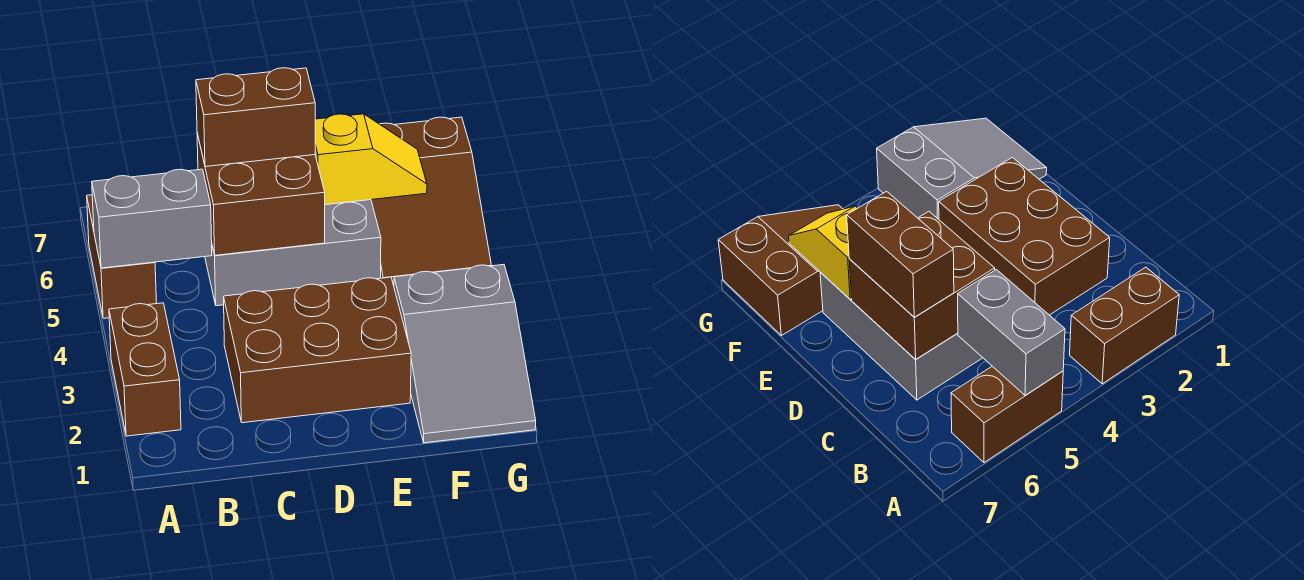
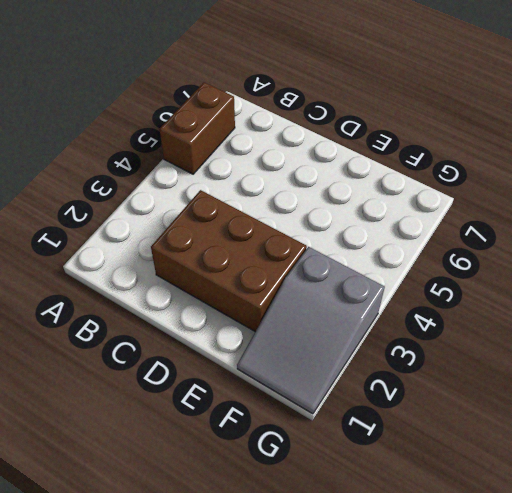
none -> brown 1x2 brick [109,303,181,436]
none -> grey 2x3 brick [205,200,381,306]

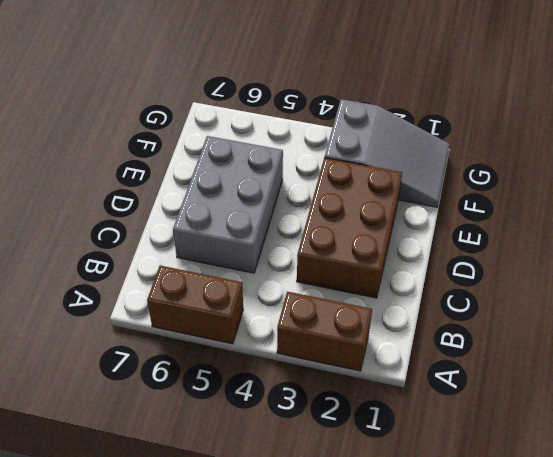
none -> brown 2x3 slope [371,117,492,285]
none -> grey 1x2 brick [92,169,212,268]

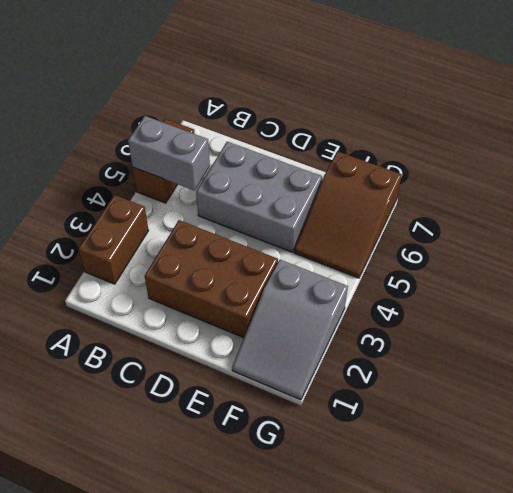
none -> brown 2x2 brick [197,134,325,255]
none -> yellow 1x2 slope [315,114,427,205]

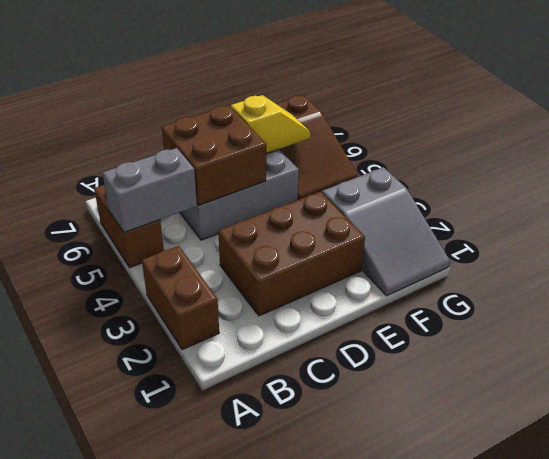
none -> brown 1x2 brick [196,68,315,167]

